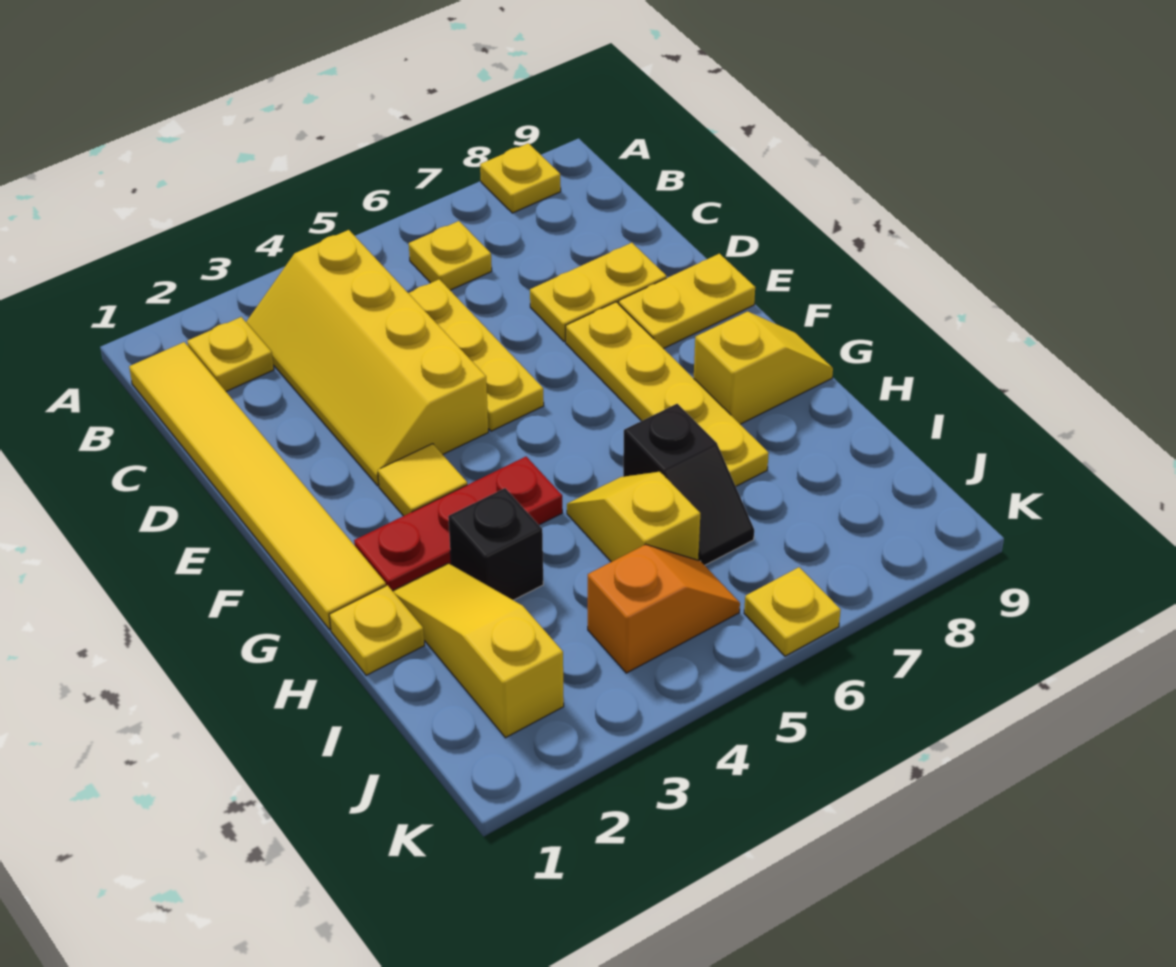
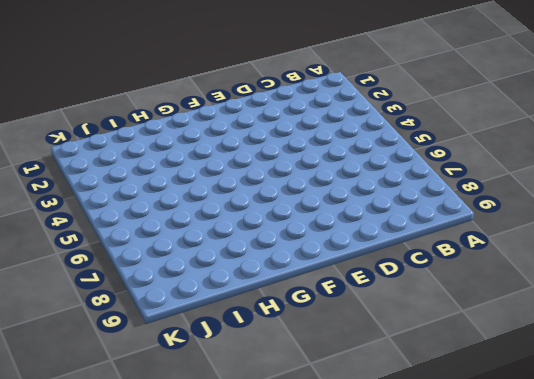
none -> yellow 1x1 plate [480,143,561,213]
none -> yellow 1x6 tile [129,342,386,630]
none -> yellow 1x1 plate [187,317,274,392]

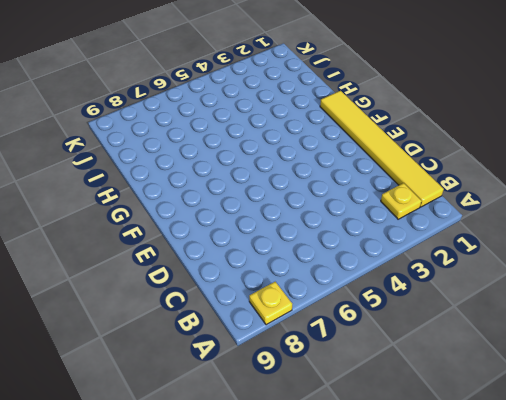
none -> yellow 2x4 slope [246,230,488,486]
none -> yellow 1x1 plate [409,221,492,290]
none -> yellow 1x3 plate [409,279,544,431]

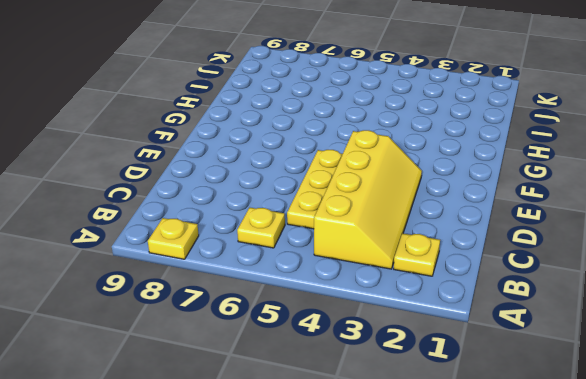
none -> yellow 1x6 tile [129,342,386,630]
none -> yellow 1x2 plate [530,243,666,342]
none -> yellow 1x4 plate [566,302,769,486]

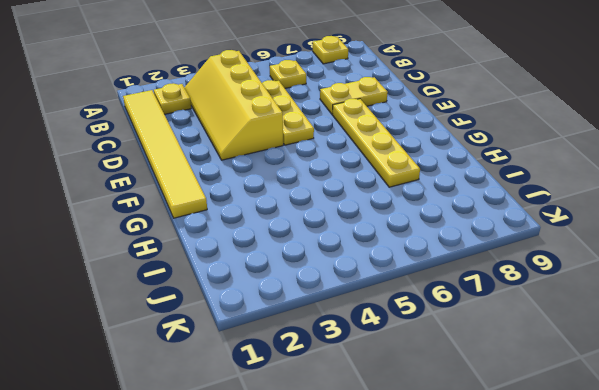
none -> yellow 1x2 plate [619,254,755,349]
none -> yellow 1x1 tile [378,444,467,516]
none -> red 1x3 plate [354,457,562,591]

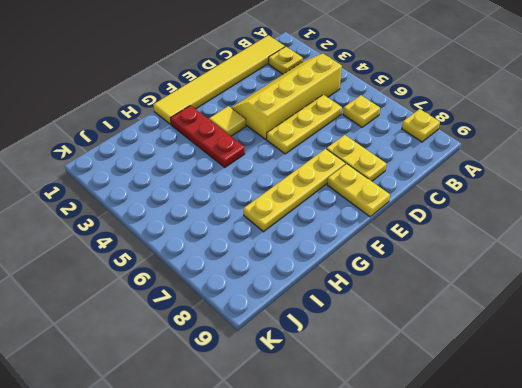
none -> yellow 1x2 slope [694,311,833,424]
none -> yellow 1x1 plate [329,585,425,675]
none -> yellow 1x3 slope [393,563,564,738]

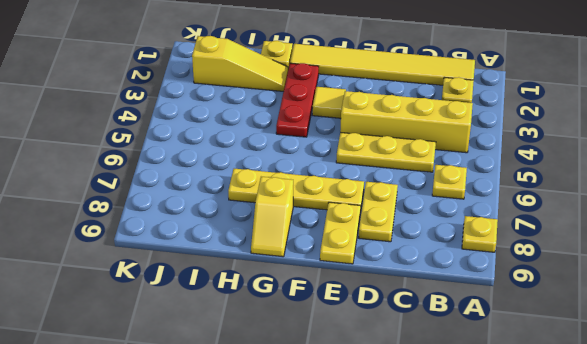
none -> black 1x1 brick [448,488,543,600]
none -> yellow 1x2 slope [567,472,700,562]
none -> black 1x2 slope [623,404,754,565]

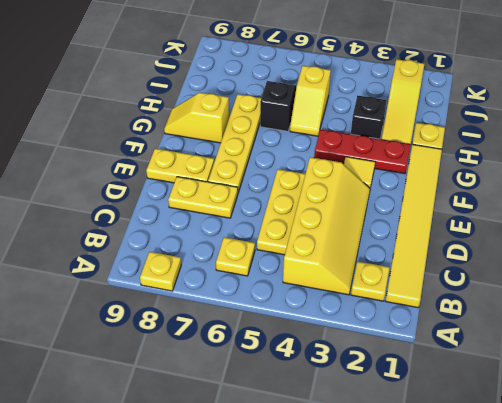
none -> orange 1x2 slope [588,544,740,673]
none -> yellow 1x1 plate [744,567,841,656]

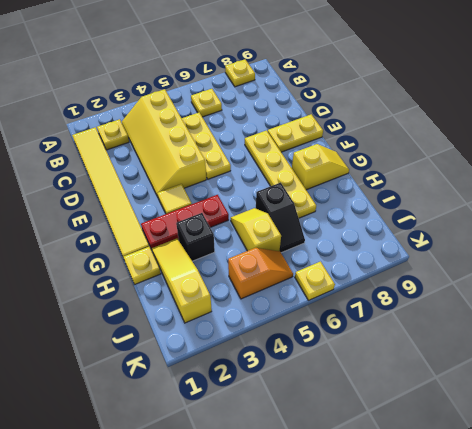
none -> yellow 1x2 plate [530,243,666,342]

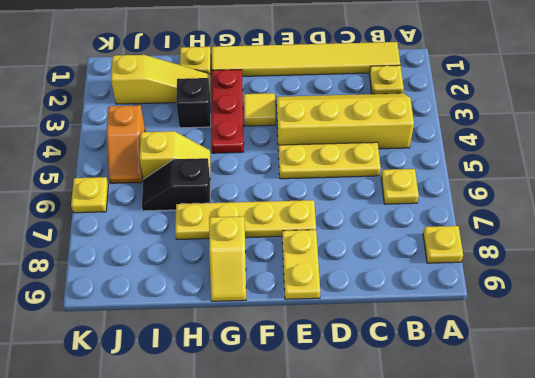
none -> yellow 1x2 plate [530,243,666,342]

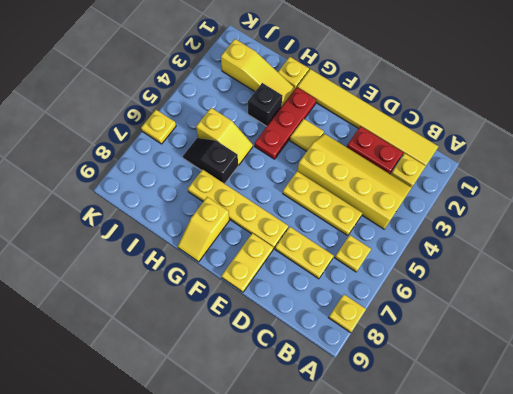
red 1x2 plate [347,126,403,174] -> none
yellow 1x2 plate [275,227,334,279] -> yellow 1x2 plate turned to [530,243,666,342]
none -> orange 1x2 slope [588,544,740,673]

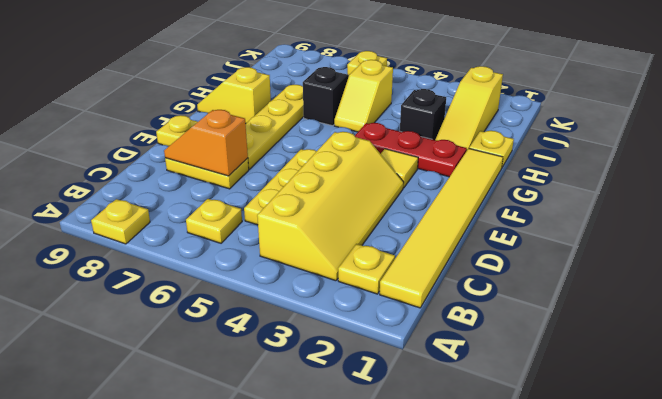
orange 1x2 slope [164,110,248,176] -> orange 1x2 slope moved to [588,544,740,673]

